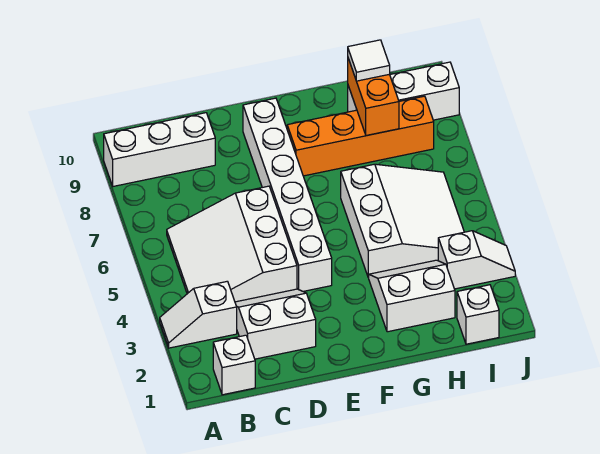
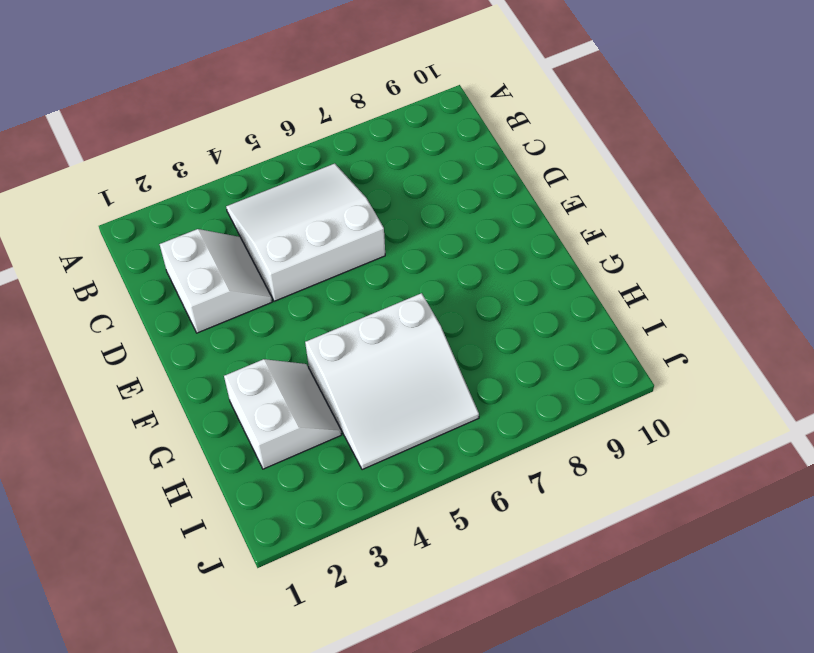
none -> white 1x2 slope [160,281,237,348]
none -> white 1x3 brick [104,113,215,186]
none -> white 1x1 brick [213,335,255,395]

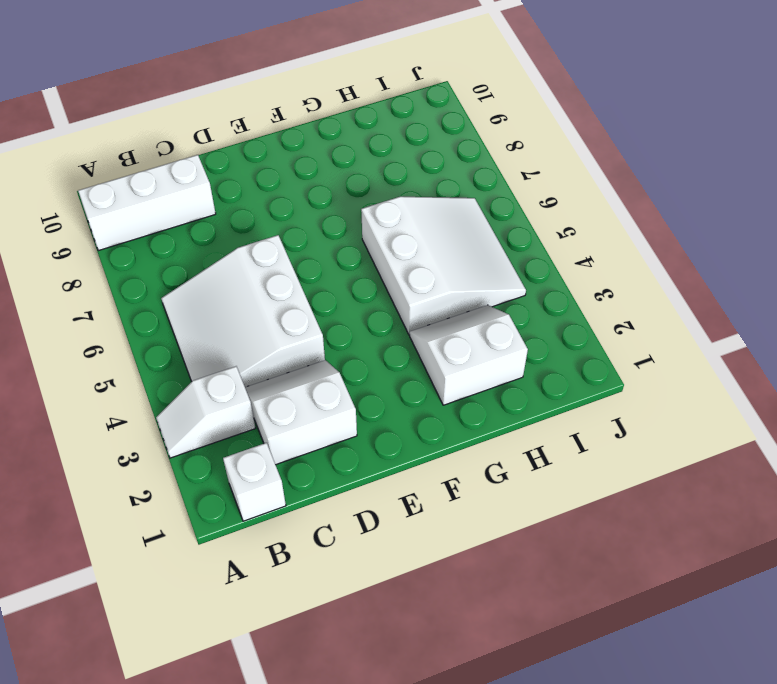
none -> white 1x6 brick [243,98,332,291]
none -> orange 1x4 brick [287,96,434,176]
none -> white 1x3 brick [348,62,459,120]

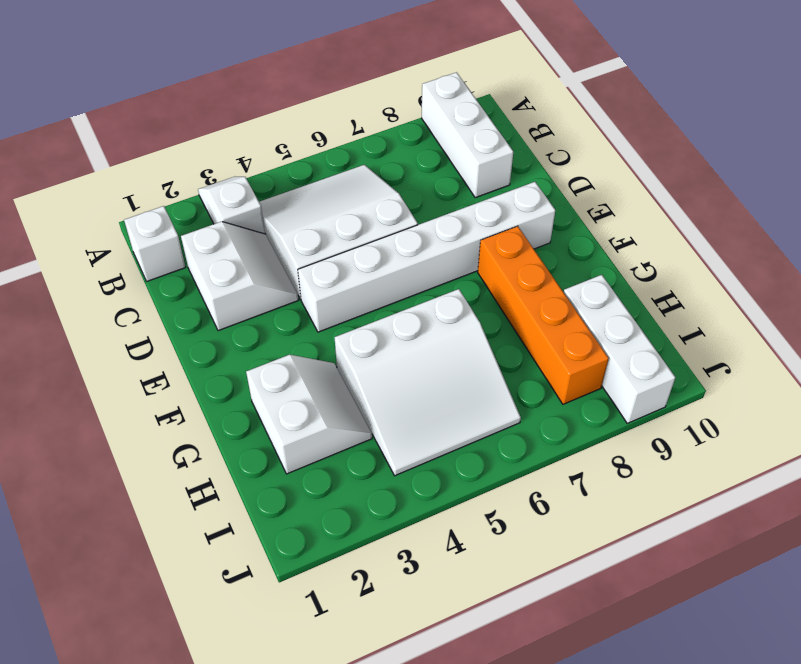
none -> white 1x1 brick [457,285,499,344]
none -> white 1x2 slope [438,231,515,289]
none -> orange 1x2 brick [348,59,399,136]

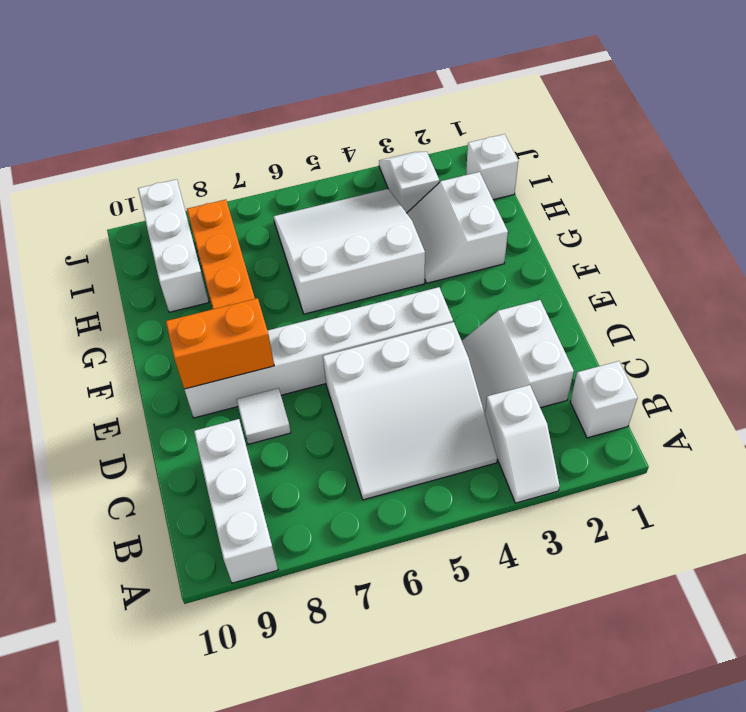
white 1x1 tile [236,388,291,444] -> white 1x1 tile moved to [348,40,390,81]
orange 1x2 brick [166,298,274,389] -> orange 1x2 brick moved to [348,59,399,136]

